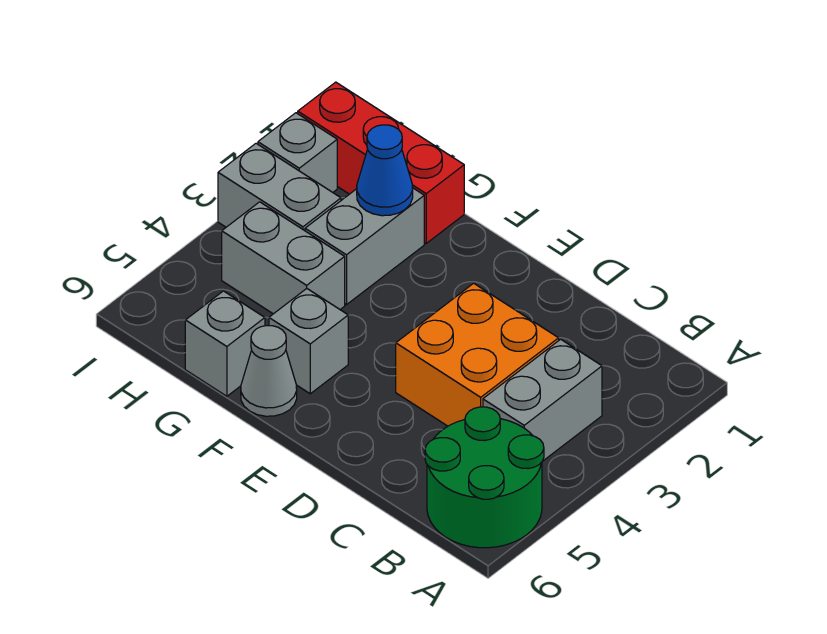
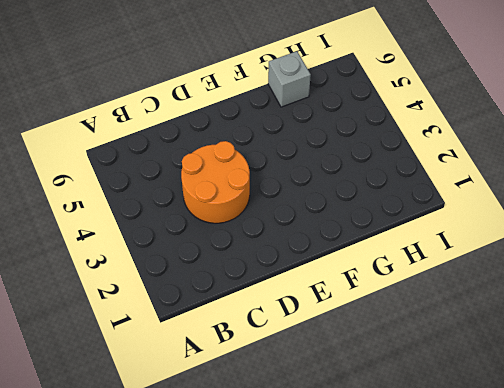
orange 2x2 round brick [181,141,250,223] -> orange 2x2 brick [396,283,559,426]
none -> green 2x2 round brick [425,407,544,548]
none -> grey 1x2 brick [483,339,602,461]
none -> grey 1x1 brick [269,289,348,394]

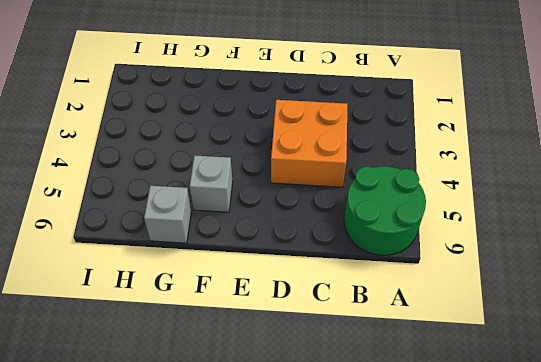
none -> grey 1x2 brick [483,339,602,461]
none -> grey 1x1 cone [241,326,297,416]
none -> red 1x3 brick [298,82,464,243]

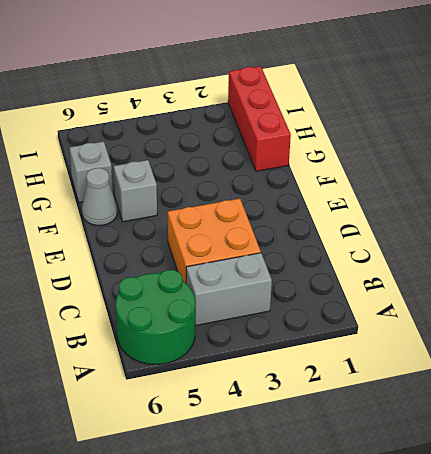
none -> grey 1x2 brick [305,188,424,305]
none -> grey 1x2 brick [222,202,345,314]
none -> grey 1x2 brick [218,143,341,231]

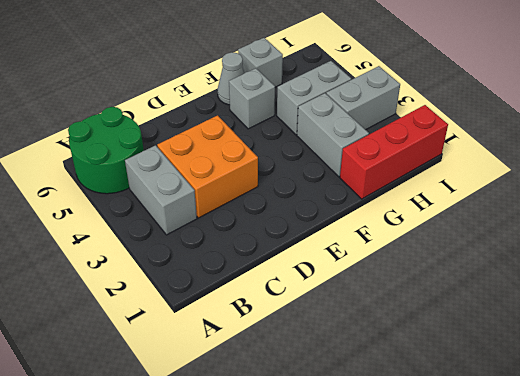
none -> grey 1x1 brick [258,113,337,192]
none -> blue 1x1 cone [357,125,413,216]

